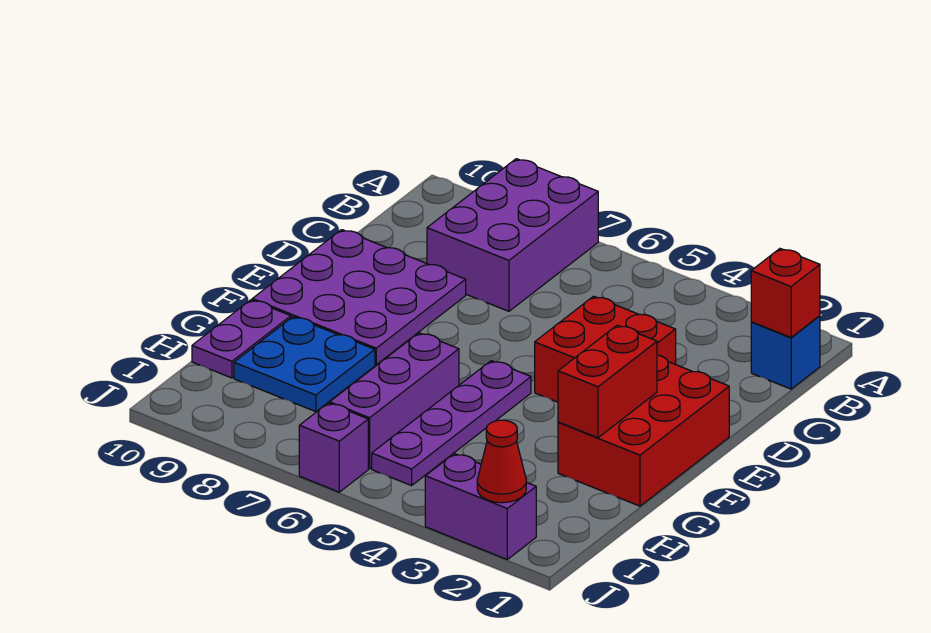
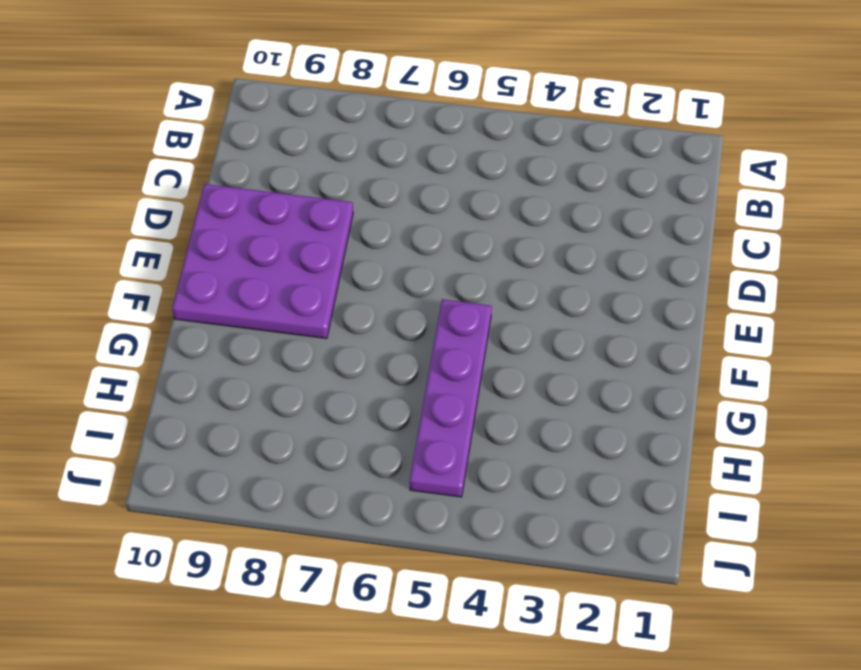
none -> purple 2x3 brick [427,159,598,311]
none -> blue 1x1 brick [751,316,820,389]
none -> red 2x2 brick [535,296,676,402]

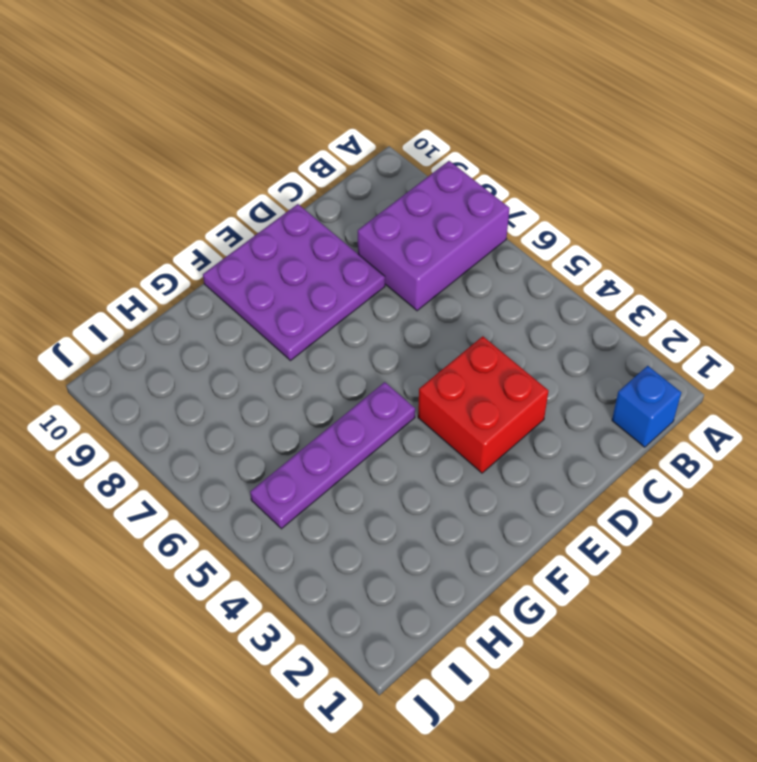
none -> red 2x3 brick [558,355,729,506]
none -> purple 1x3 brick [330,333,459,469]
none -> blue 2x2 plate [234,317,375,412]

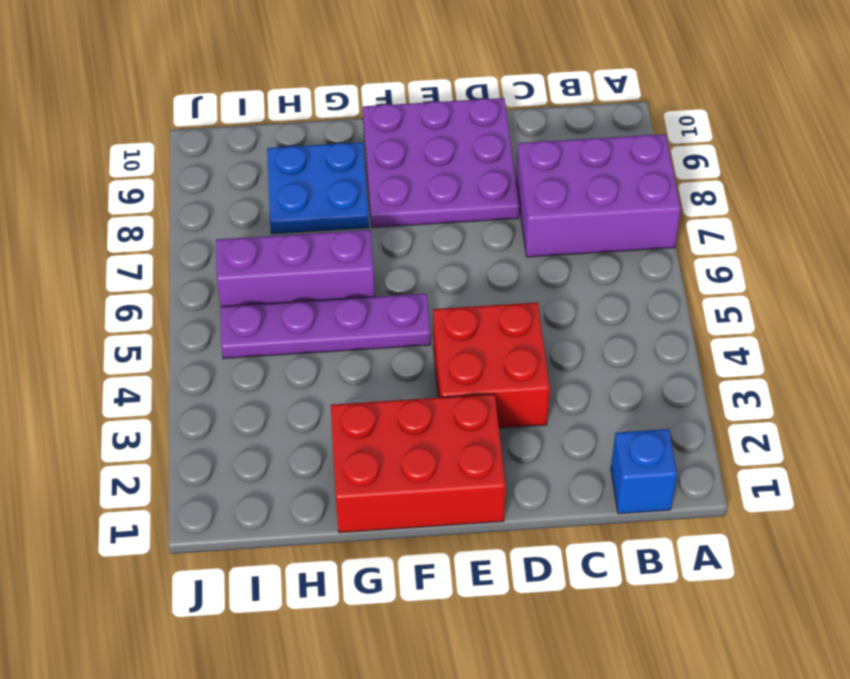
none -> purple 1x2 plate [192,300,291,378]
none -> purple 1x2 brick [425,454,536,559]
none -> purple 1x1 brick [299,403,368,492]

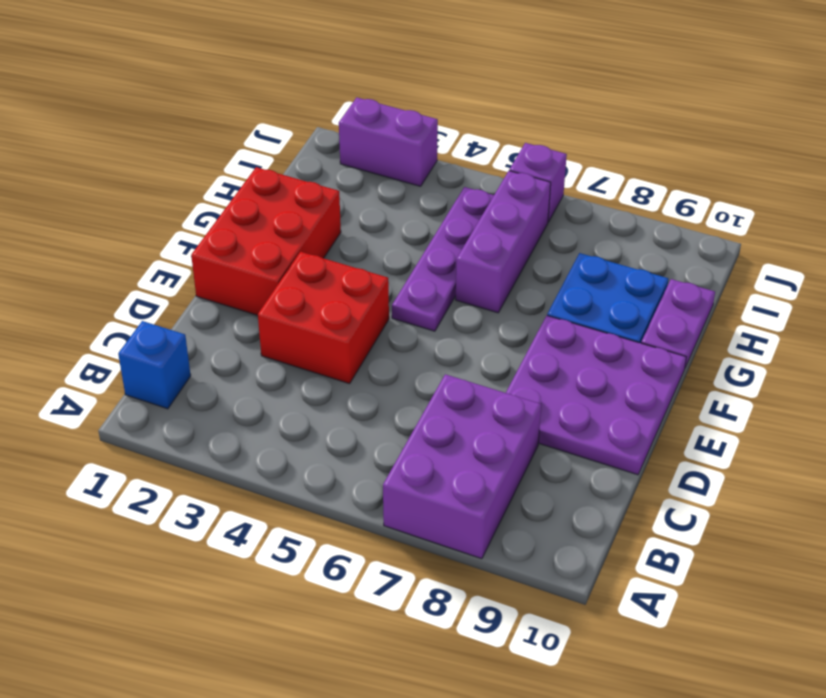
none -> red 1x1 brick [751,249,820,337]
none -> red 1x2 brick [558,325,657,438]
none -> red 1x1 cone [477,420,526,503]

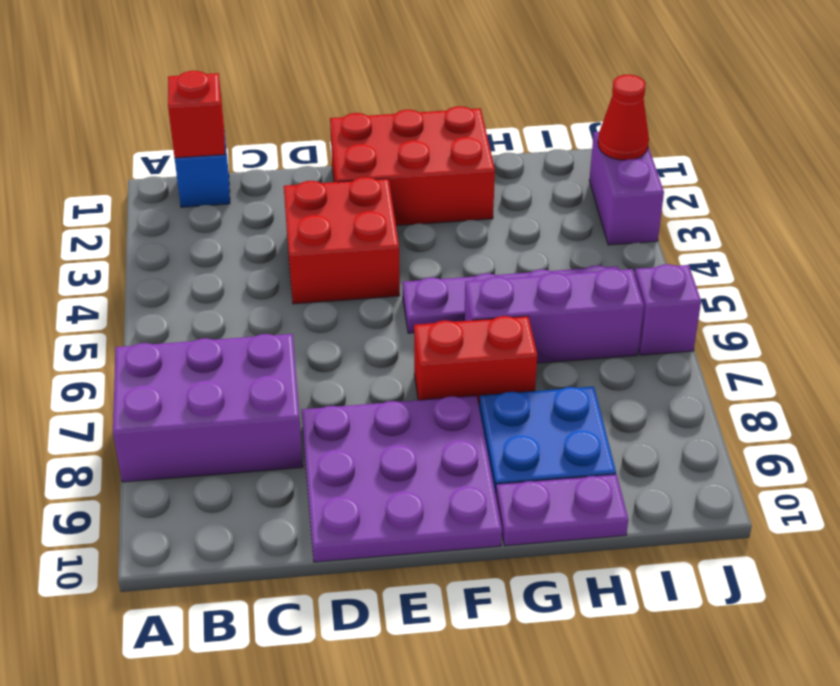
red 1x2 brick [414,316,537,405] -> red 1x2 brick moved to [558,325,657,438]

